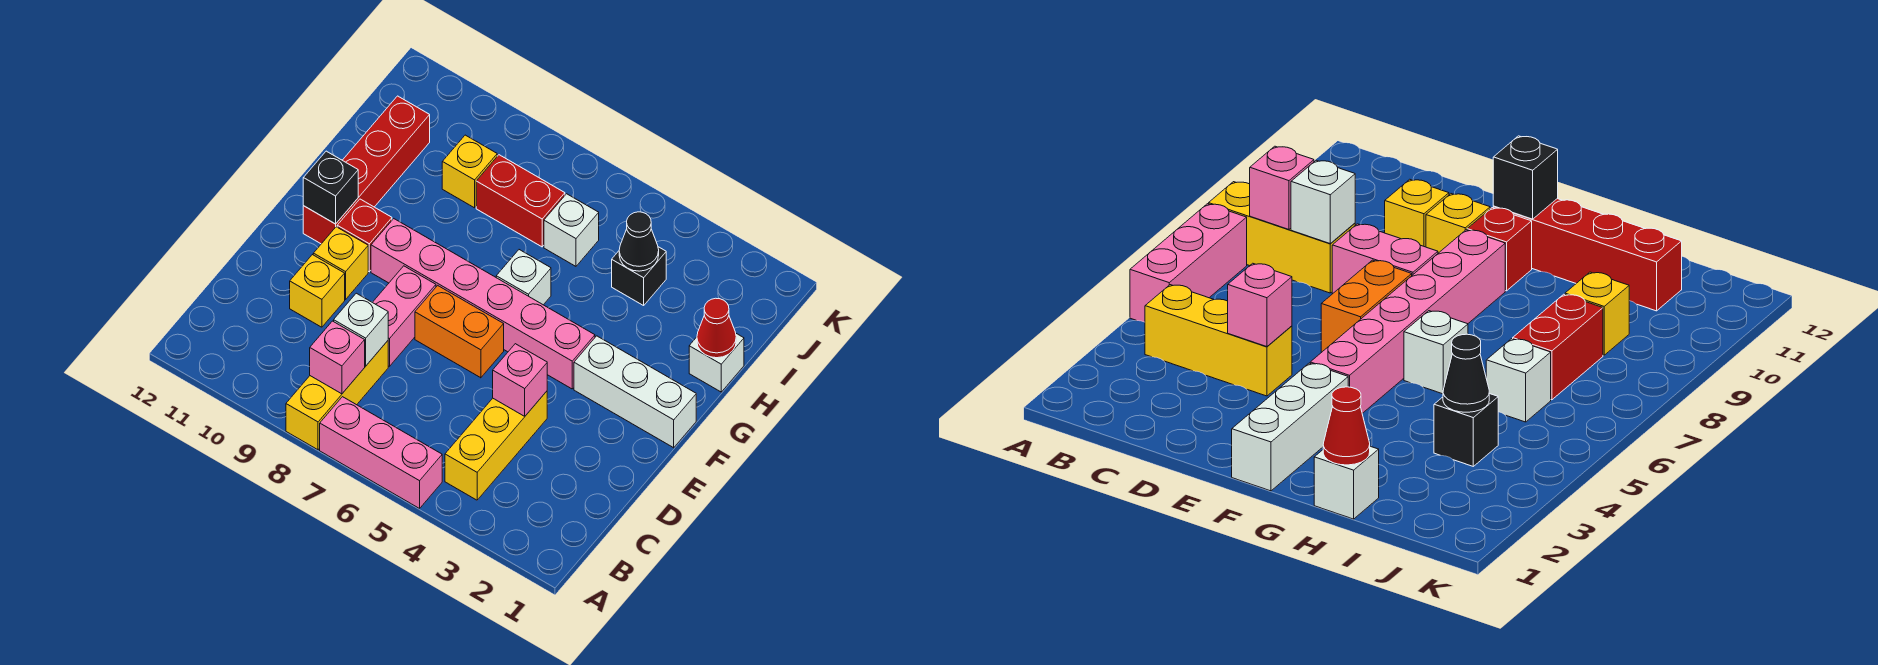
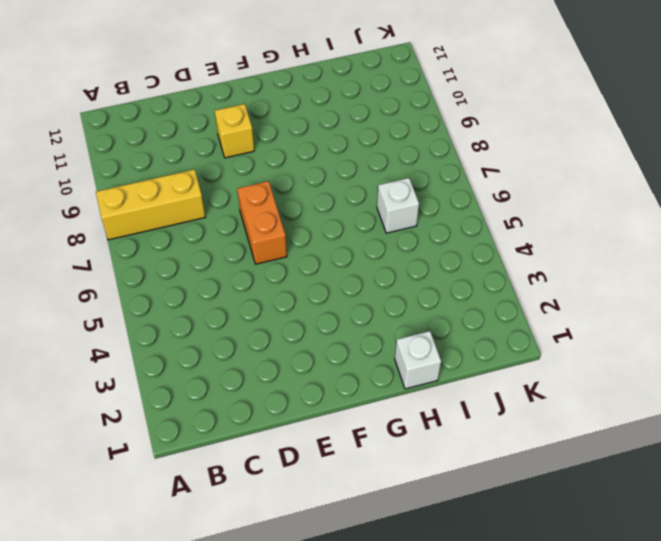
none -> pink 1x3 brick [320,397,442,508]
none -> yellow 1x3 brick [445,391,547,500]
none -> pink 1x2 brick [373,266,436,366]

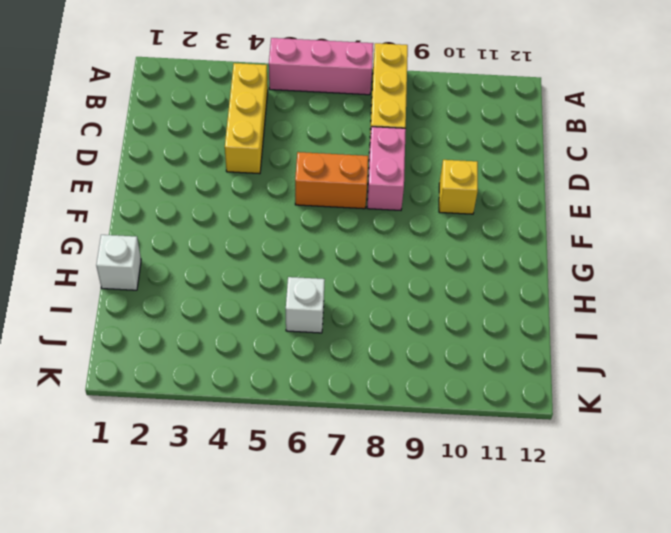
none -> yellow 1x1 brick [290,255,345,327]
none -> white 1x3 brick [574,336,696,448]
none -> pink 1x6 brick [371,219,595,389]

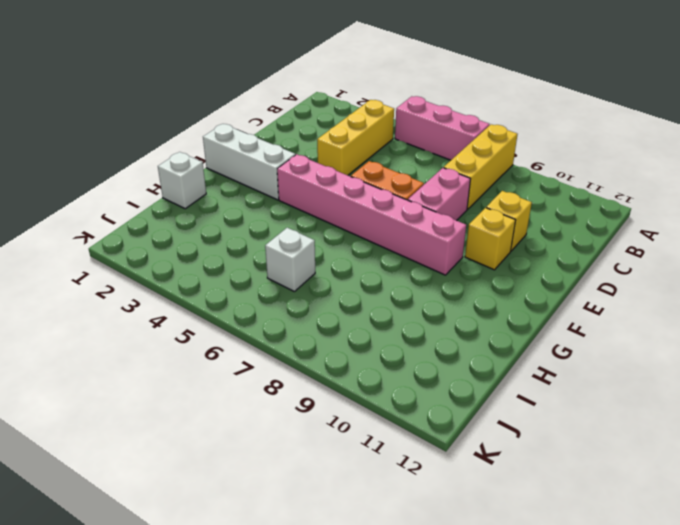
none -> red 1x1 brick [337,199,392,272]
none -> red 1x4 brick [303,96,430,244]
none -> white 1x1 brick [496,250,551,305]

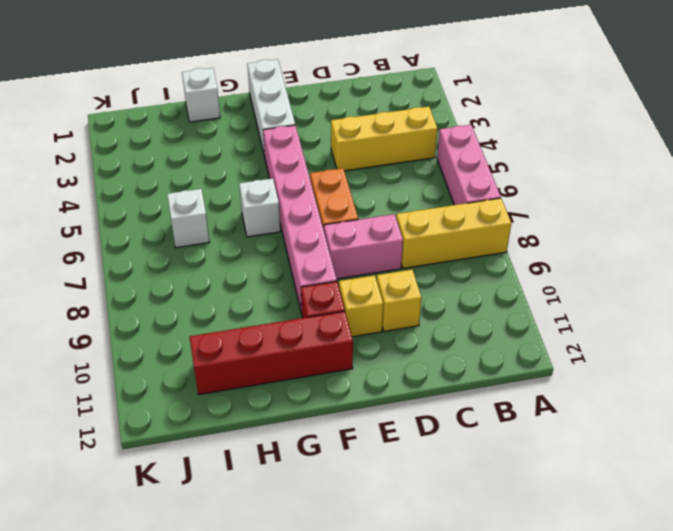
none -> black 1x1 brick [612,247,666,306]
none -> red 1x2 brick [476,155,565,247]
none -> yellow 1x1 brick [442,135,497,208]

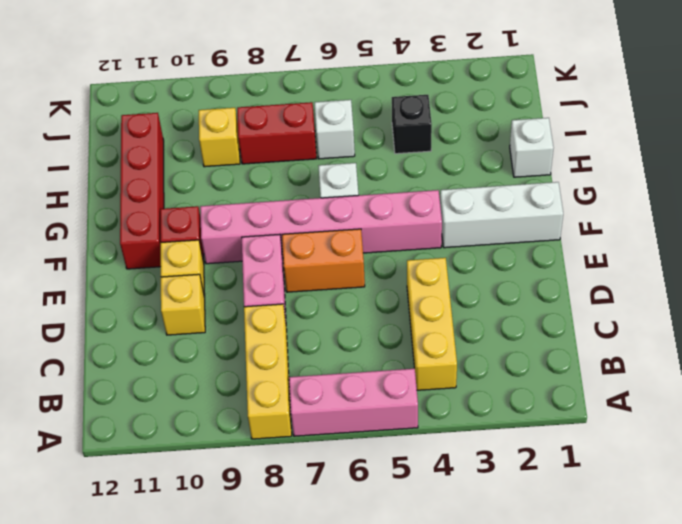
none -> pink 1x1 brick [310,321,365,394]
none -> white 1x1 brick [334,293,388,366]
none -> pink 1x1 brick [493,344,547,416]

